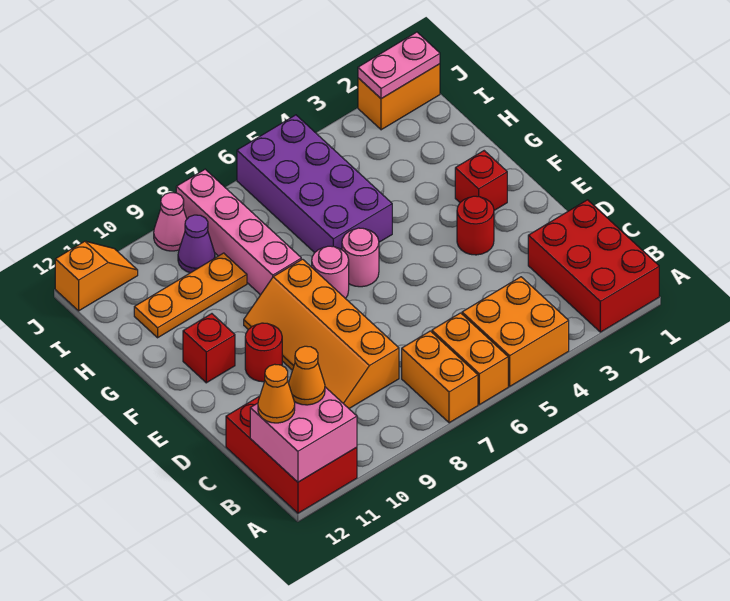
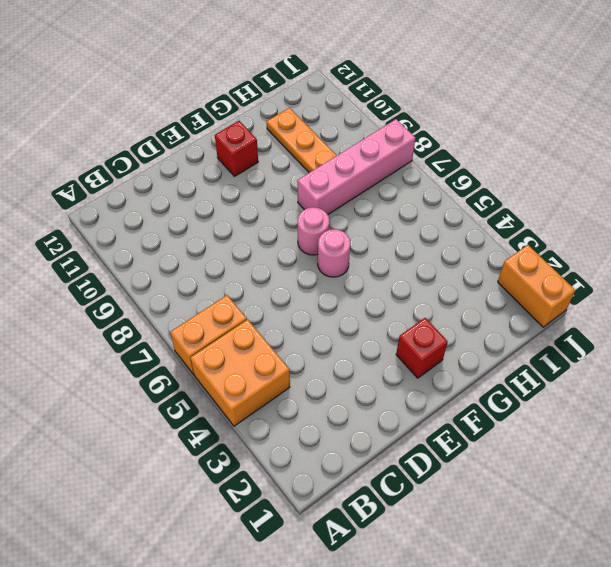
none -> red 2x3 brick [528,200,659,332]
none -> orange 1x2 brick [402,331,478,423]
none -> red 2x3 brick [226,396,357,513]

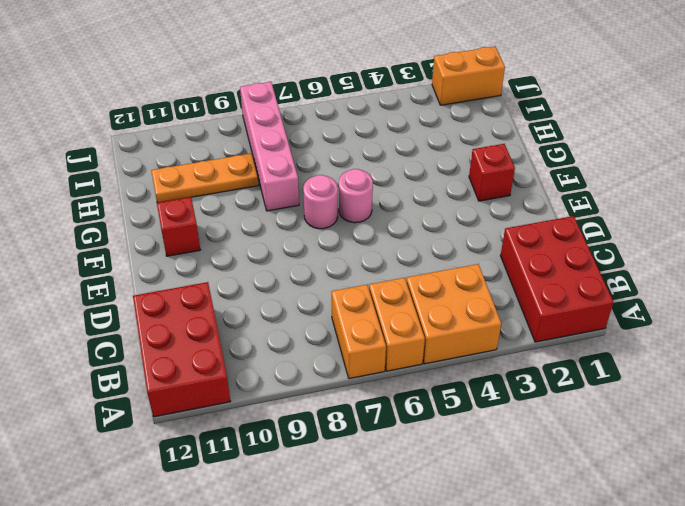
none -> orange 2x4 slope [244,259,399,408]
none -> red 1x1 round brick [457,196,494,255]
none -> red 1x1 round brick [245,323,282,382]

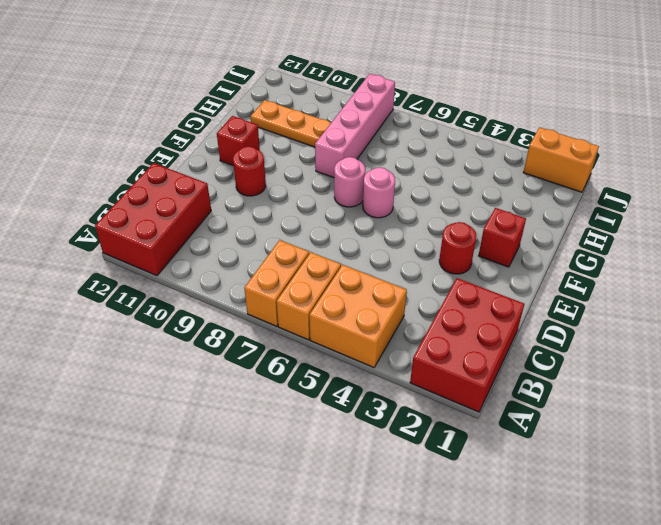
none -> orange 2x4 slope [244,259,399,408]
none -> purple 2x4 brick [237,115,392,253]
none -> purple 1x1 cone [178,215,215,273]

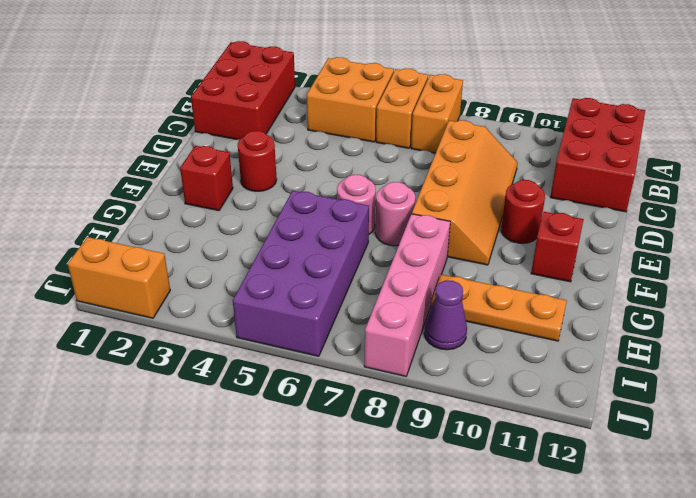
none -> pink 1x1 cone [154,193,187,251]
none -> orange 1x2 slope [55,241,138,311]
none -> pink 2x2 brick [250,387,357,482]

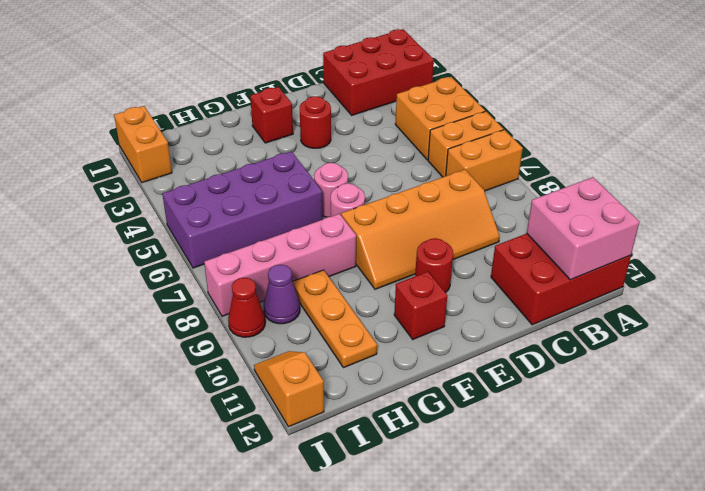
red 1x1 cone [228,278,265,337] -> pink 1x1 cone [154,193,187,251]
none -> pink 1x2 plate [358,32,440,99]
none -> orange 1x1 cone [289,346,325,405]
none -> orange 1x1 cone [258,364,295,423]

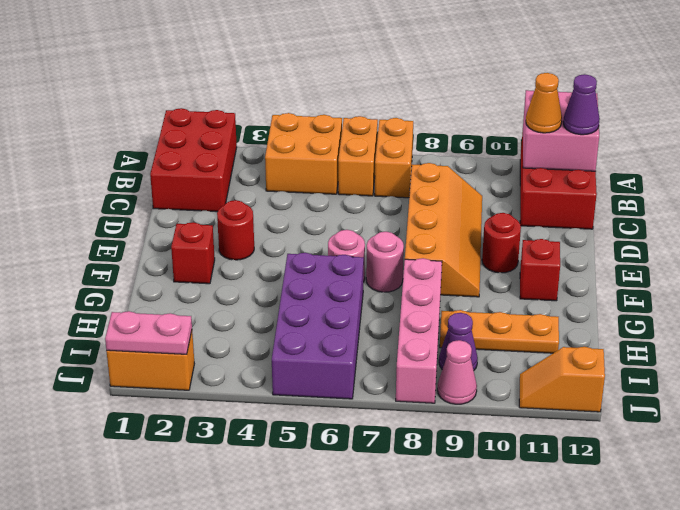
purple 1x1 cone [563,74,600,135] -> orange 1x1 cone [258,364,295,423]

